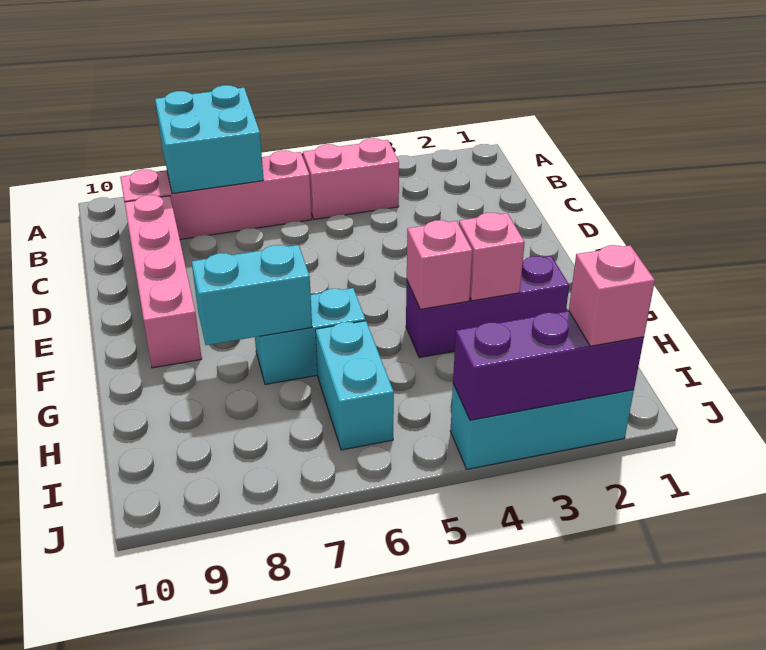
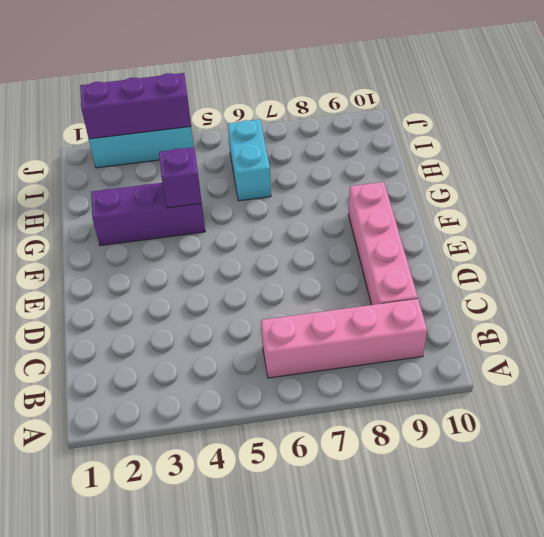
purple 1x1 brick [159,147,202,208] -> pink 1x1 brick [407,220,472,309]
none -> pink 1x2 brick [303,138,399,220]
none -> cyan 1x2 brick [255,288,366,385]
none -> cyan 2x2 brick [155,85,264,194]

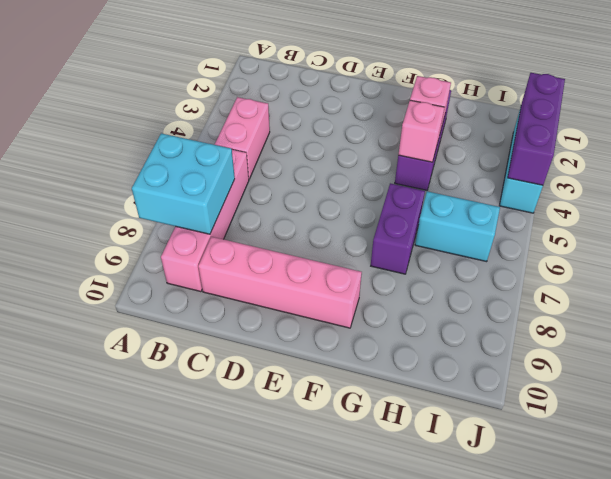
purple 1x2 brick [371,183,425,274] -> cyan 1x2 brick [255,288,366,385]
none -> cyan 1x2 brick [192,245,312,345]
none -> pink 1x1 brick [569,245,655,346]

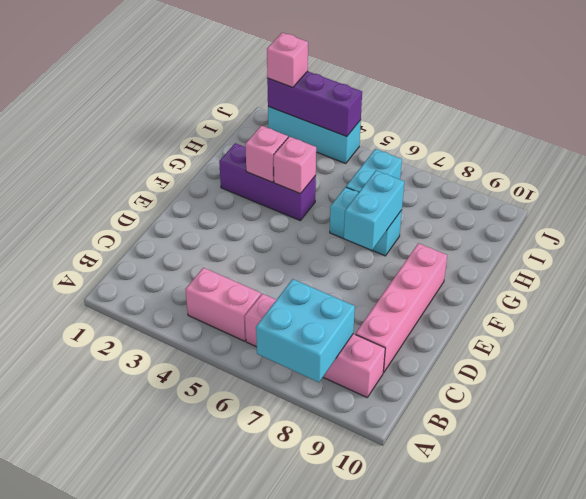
cyan 1x2 brick [344,170,404,250] -> cyan 1x2 brick turned to [192,245,312,345]

